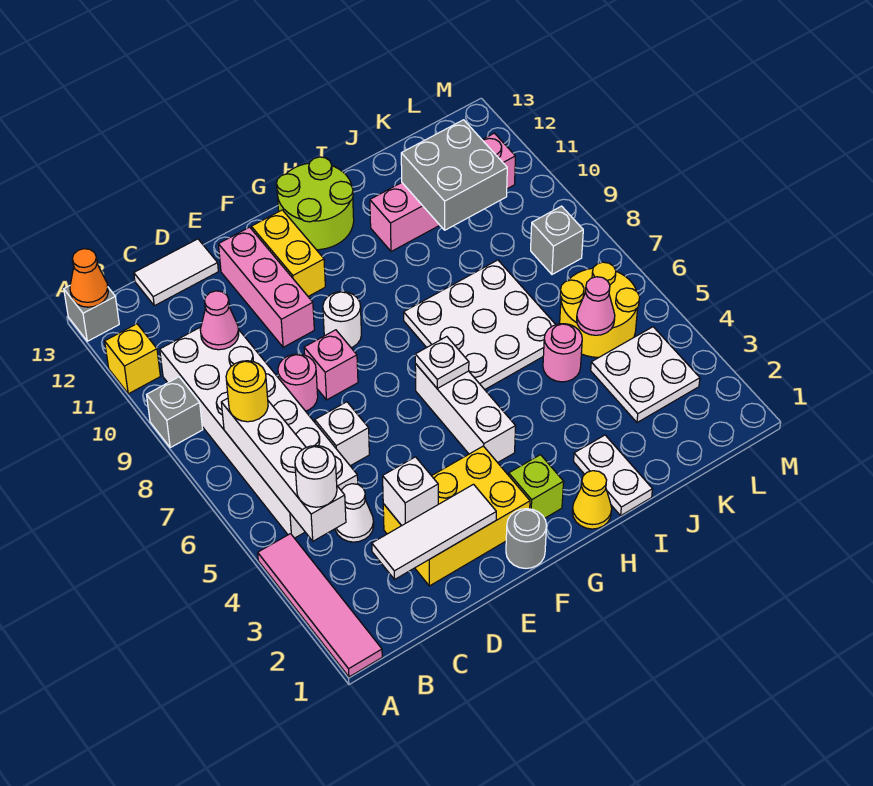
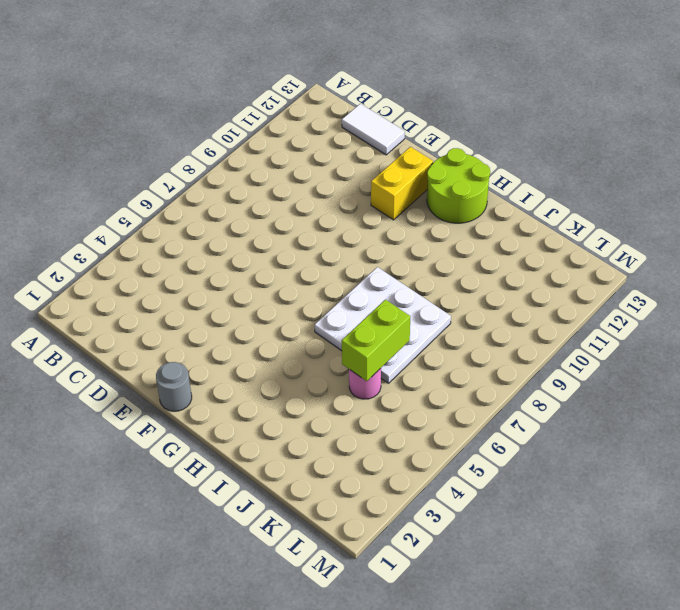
lime 1x2 brick [342,300,410,381] -> none
none -> pink 1x4 tile [258,534,382,677]
none -> grey 1x1 brick [147,377,203,448]
none -> yellow 1x1 brick [105,324,160,394]
none -> grey 1x1 brick [64,286,119,341]

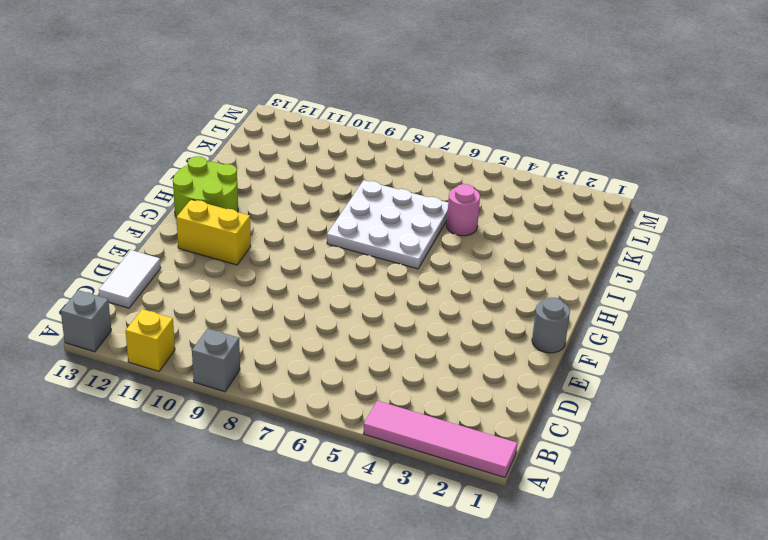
none -> white 2x6 brick [160,327,358,538]
none -> white 1x1 cone [335,484,374,542]
none -> yellow 2x3 brick [383,446,530,586]
none -> white 1x1 brick [315,402,369,466]

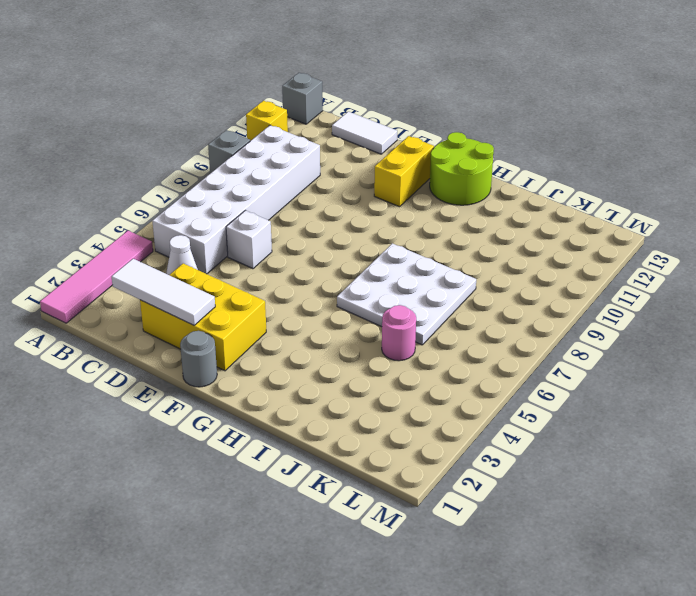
none -> pink 1x1 round brick [278,354,318,411]
none -> pink 1x1 brick [304,330,358,400]
none -> pink 1x3 brick [218,227,314,347]
none -> white 1x1 round brick [323,292,361,348]

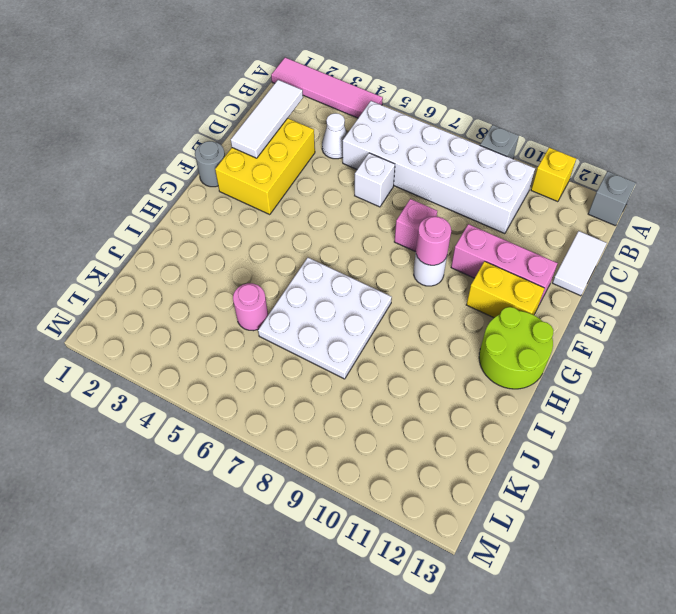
pink 1x1 round brick [416,216,451,265] -> pink 1x1 round brick moved to [278,354,318,411]
none -> lime 1x1 brick [509,455,564,518]
none -> white 1x3 brick [415,364,516,463]
none -> yellow 1x1 cone [572,471,612,529]
none -> white 1x2 plate [574,435,653,515]

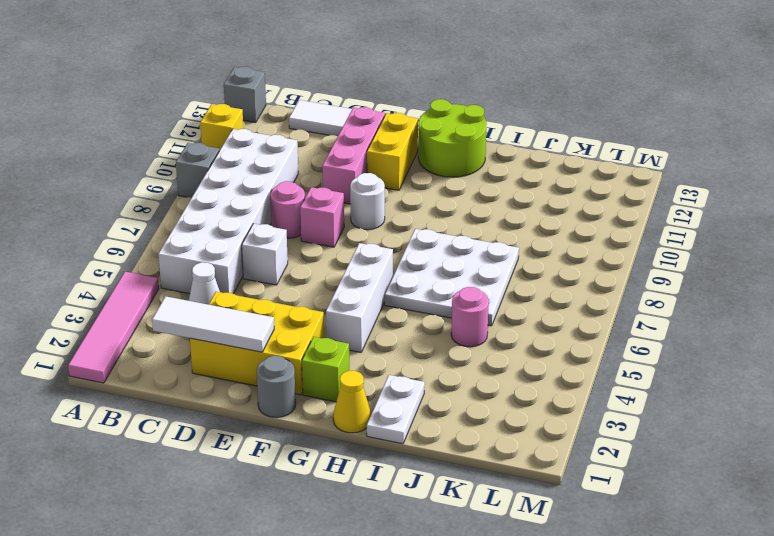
none -> pink 1x4 brick [370,133,515,251]
none -> white 2x2 plate [591,327,700,423]
none -> yellow 2x2 round brick [560,262,640,357]
none -> grey 1x1 brick [531,206,583,274]

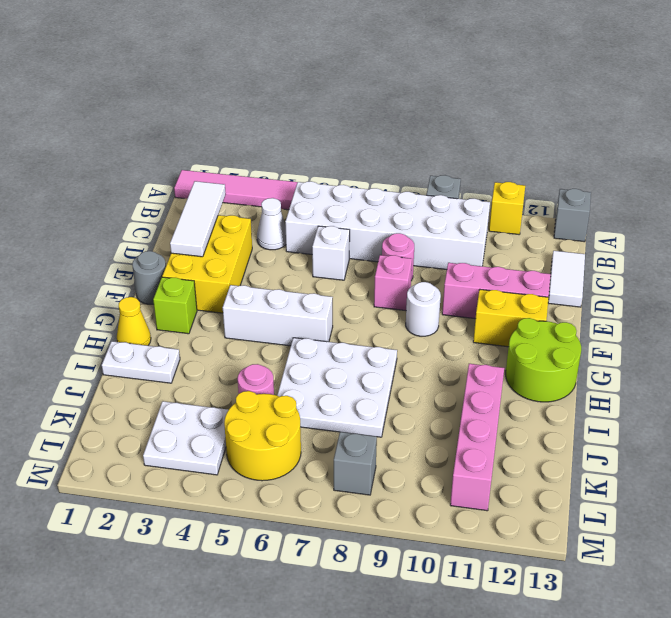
none -> orange 1x1 cone [70,249,108,307]
none -> white 1x4 brick [221,398,346,541]
none -> pink 1x1 cone [200,291,239,350]
none -> white 1x1 brick [383,457,438,526]

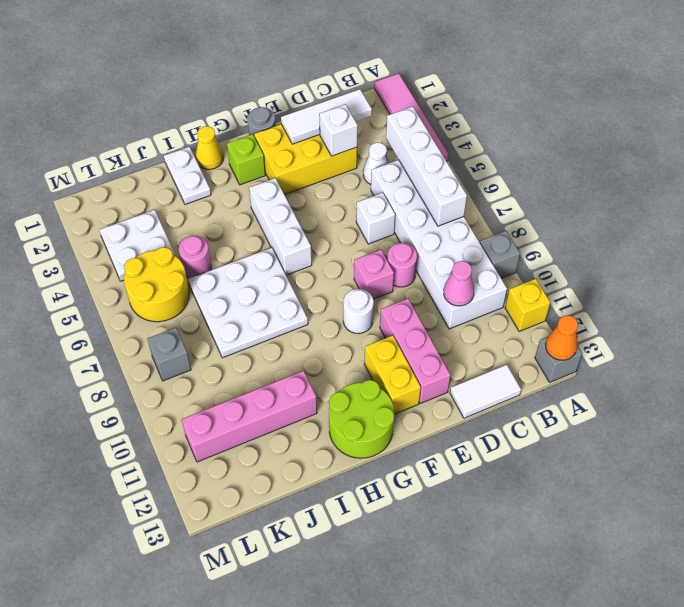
none -> white 1x1 plate [415,337,469,388]
none -> grey 2x2 brick [401,120,507,230]
none -> pink 1x1 cone [577,277,615,335]
none -> white 1x1 round brick [295,446,337,507]

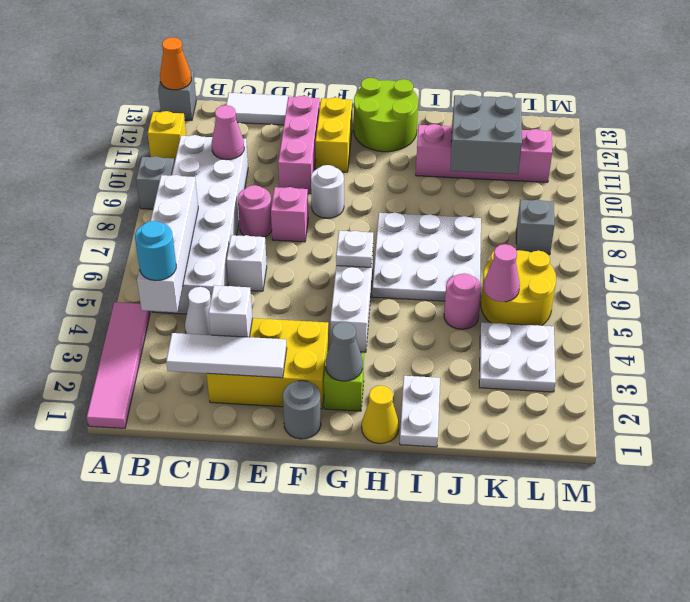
cyan 1x1 round brick [135,221,176,280] -> white 1x1 round brick [295,446,337,507]
grey 1x1 cone [326,322,363,381] -> none
none -> yellow 1x1 round brick [226,361,268,422]

